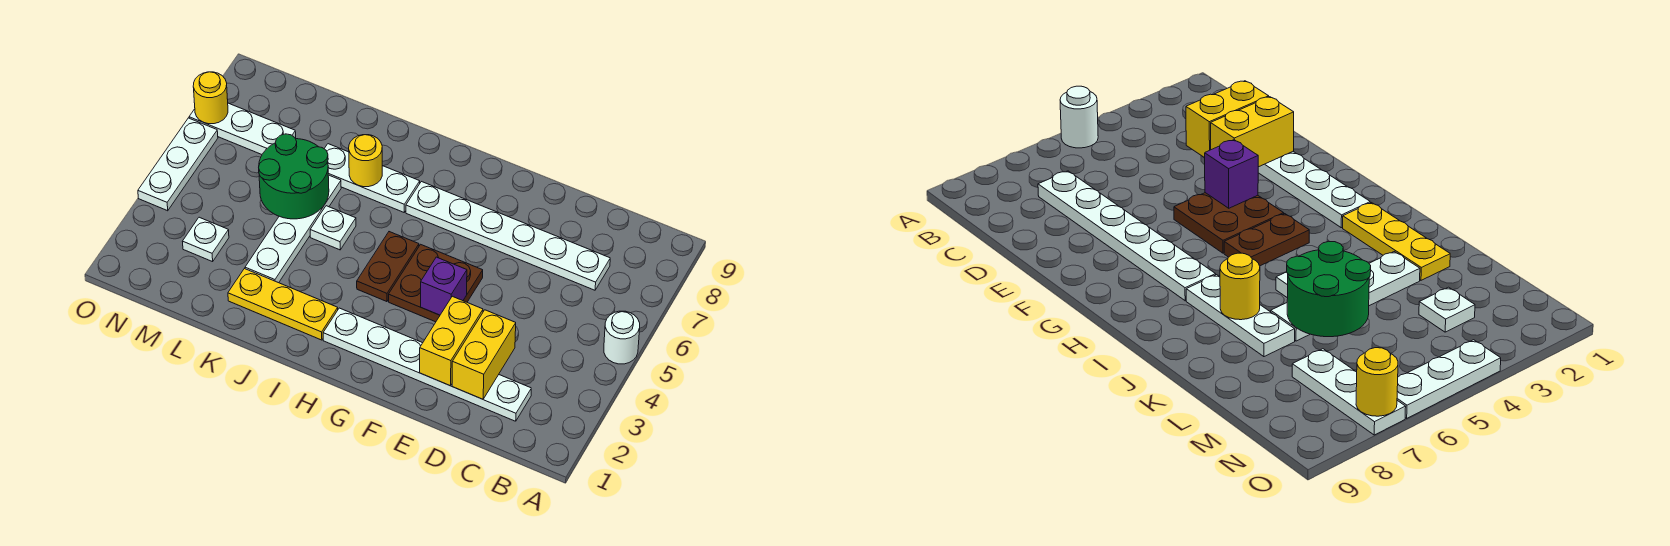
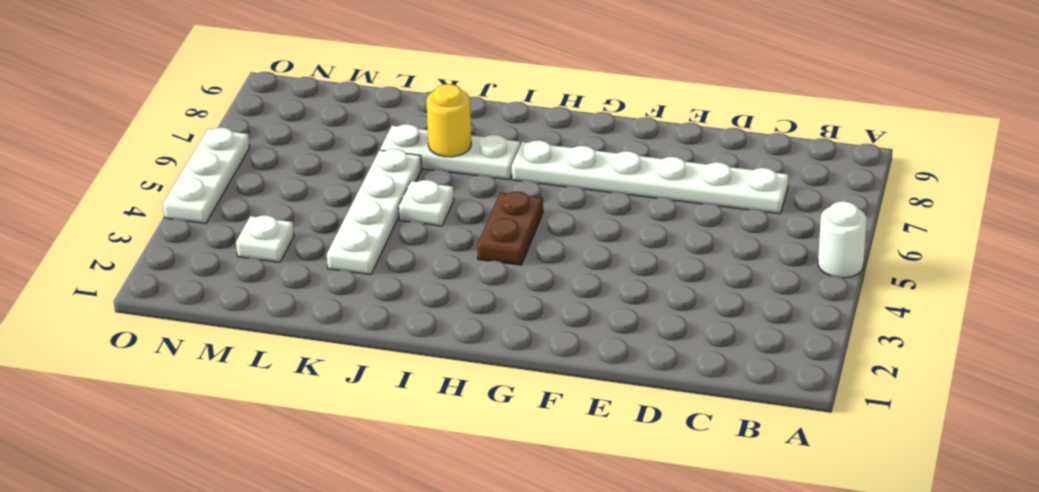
none -> white 1x6 plate [323,308,531,421]
none -> brown 2x2 plate [389,244,483,322]
none -> yellow 1x3 plate [228,269,338,340]

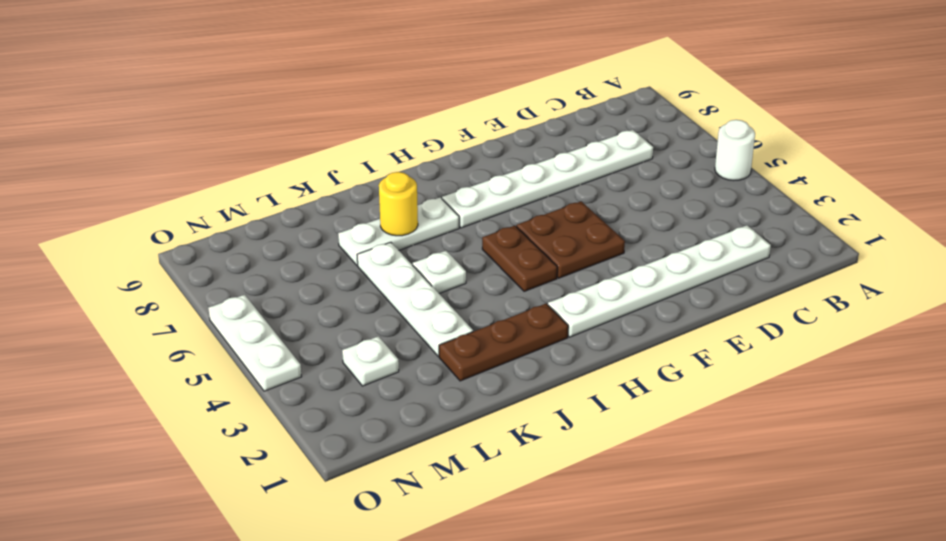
brown 1x3 plate [439,304,568,381] -> yellow 1x3 plate [228,269,338,340]
none -> white 1x3 plate [189,103,296,154]
none -> yellow 1x2 brick [452,310,516,399]
none -> yellow 1x2 brick [420,296,483,386]

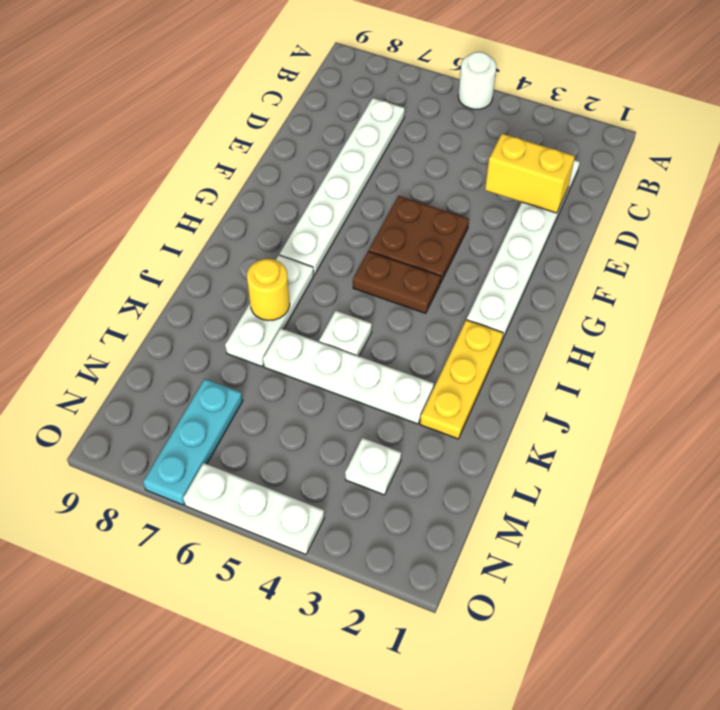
cyan 1x3 plate [143,379,243,505] -> white 1x3 plate [189,103,296,154]
none -> yellow 1x2 brick [420,296,483,386]
none -> purple 1x1 brick [421,257,467,315]
none -> green 2x2 round brick [259,134,329,219]

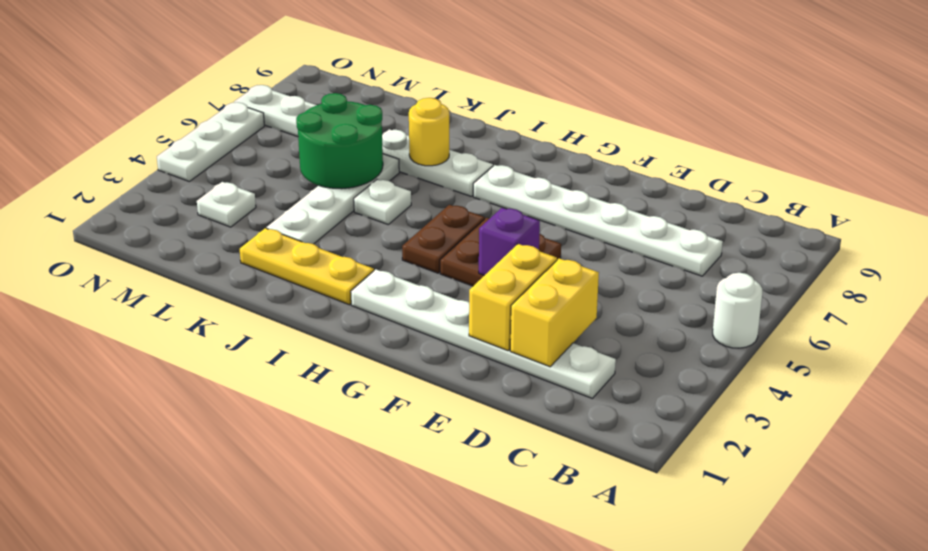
none -> yellow 1x1 round brick [193,72,228,124]

